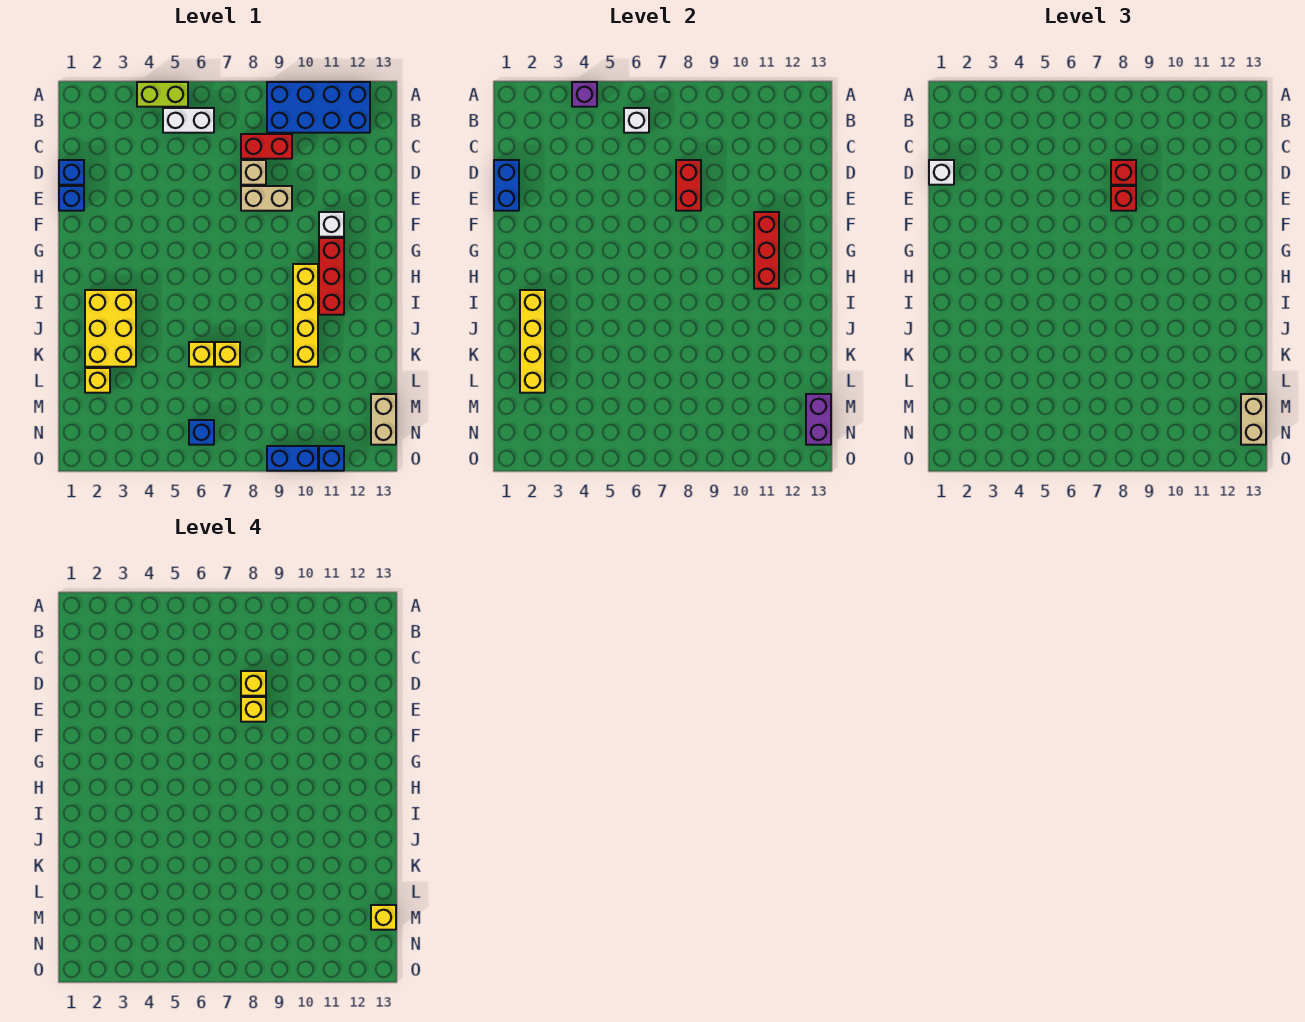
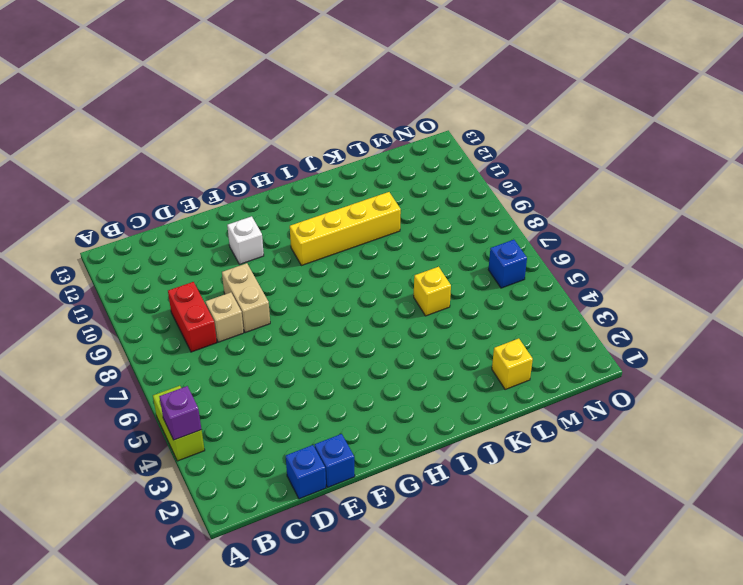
none -> blue 2x4 brick [267,82,370,133]
none -> white 1x2 brick [163,108,214,133]
none -> red 1x3 brick [319,238,344,315]
none -> yellow 2x3 brick [85,290,136,367]

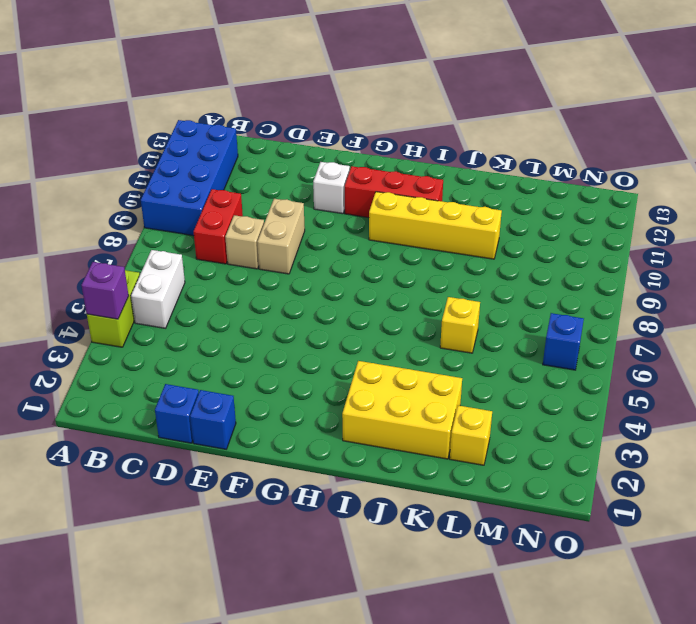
none -> yellow 1x1 brick [215,342,240,367]
none -> tan 1x2 brick [371,394,396,445]
none -> blue 1x2 brick [267,446,318,471]
none -> blue 1x1 brick [319,446,344,471]

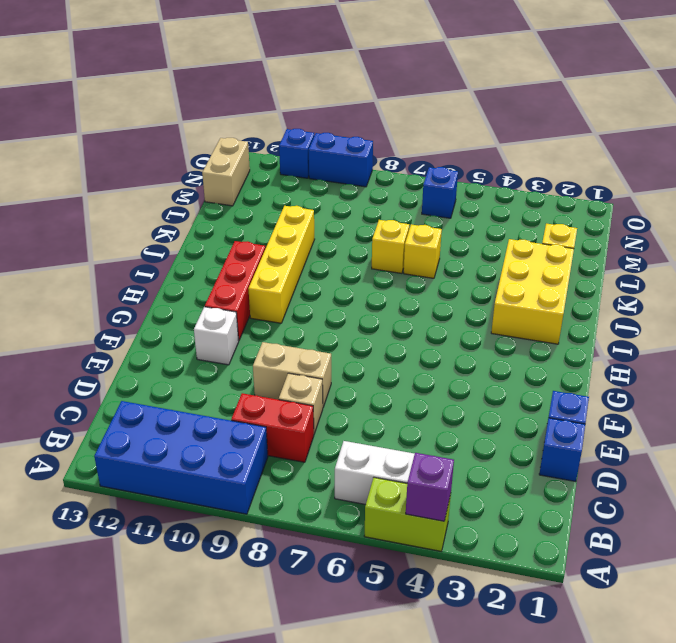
none -> white 1x1 brick [624,108,649,133]
none -> blue 1x2 brick [494,160,519,211]
none -> red 1x2 brick [676,160,701,211]
none -> red 1x3 brick [754,212,779,289]

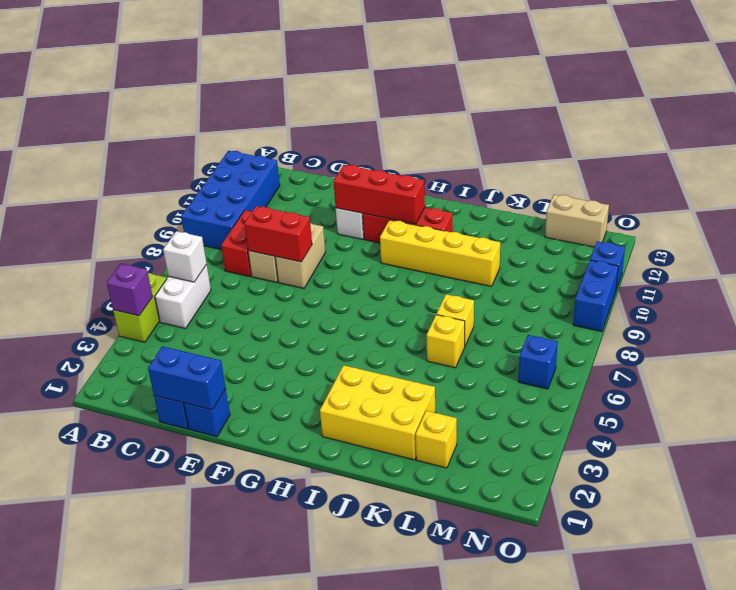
none -> yellow 1x4 brick [520,290,545,393]
none -> purple 1x2 brick [806,394,831,445]
none -> white 1x1 brick [929,160,954,185]
none -> red 1x1 brick [1111,160,1136,185]

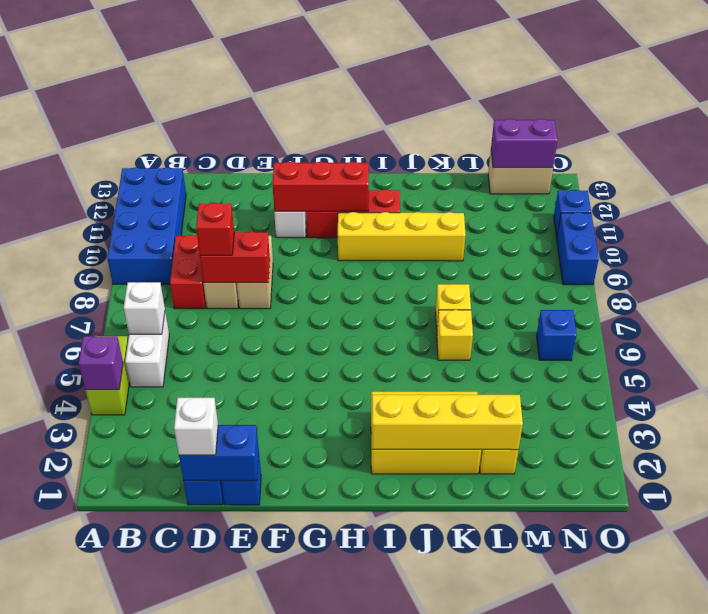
none -> red 1x1 brick [1111,186,1136,211]
none -> tan 1x2 brick [1241,394,1266,445]
none -> yellow 1x1 brick [241,671,266,696]
none -> yellow 1x1 brick [241,697,266,722]

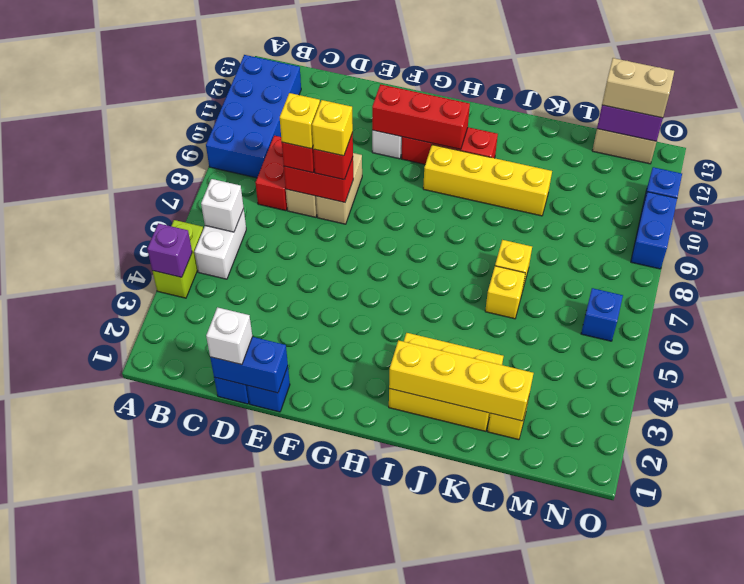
none -> yellow 1x1 brick [371,905,396,930]

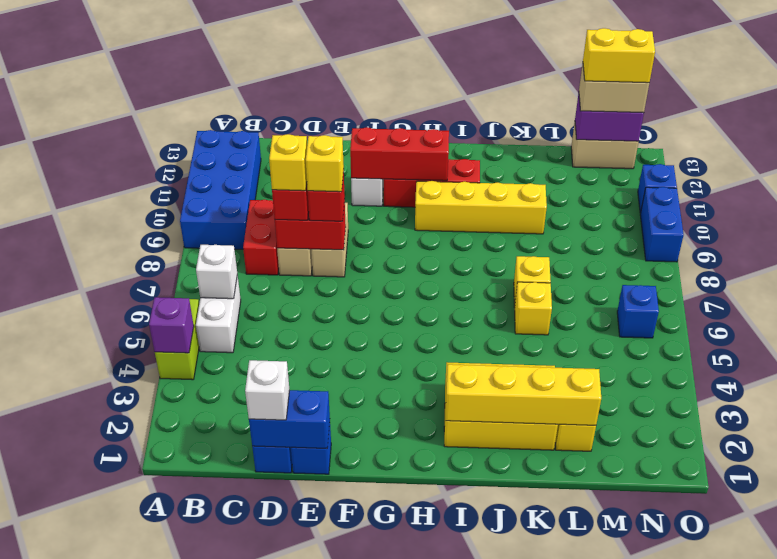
yellow 1x2 brick [583,28,655,83] -> yellow 1x1 brick [371,905,396,930]

